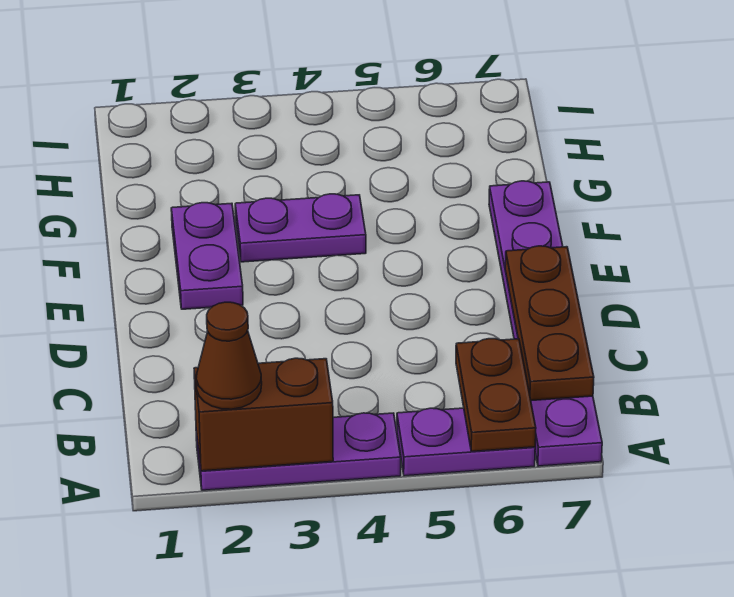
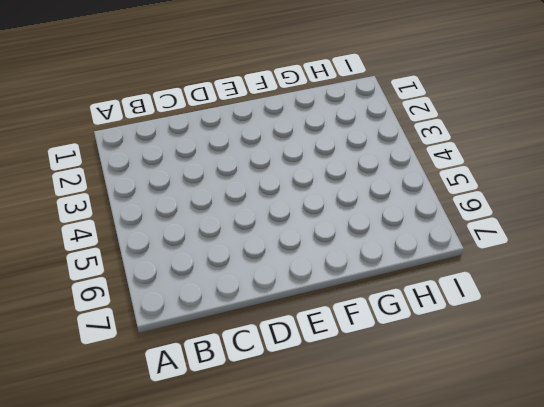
none -> purple 1x3 plate [196,413,401,490]
none -> purple 1x2 plate [397,408,535,476]

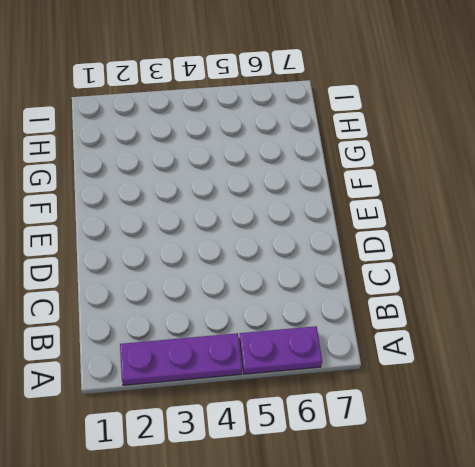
none -> purple 1x6 plate [489,181,602,466]
none -> purple 1x2 plate [171,203,243,309]

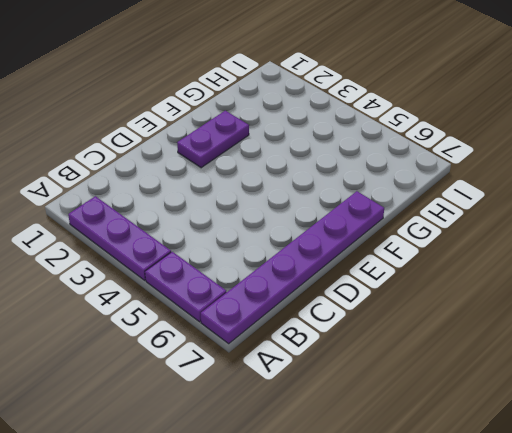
none -> purple 1x2 plate [235,194,366,262]
none -> brown 1x2 brick [194,358,333,471]

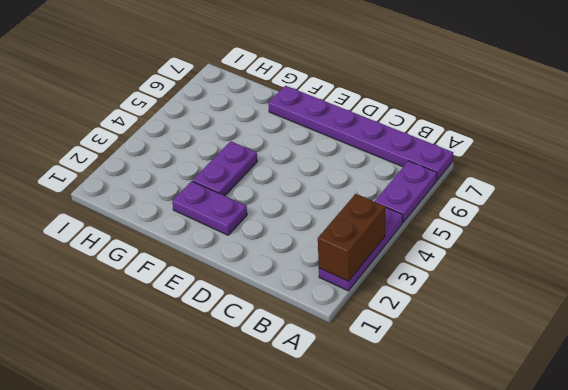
none -> brown 1x2 plate [456,339,536,451]
none -> brown 1x3 plate [505,246,594,401]

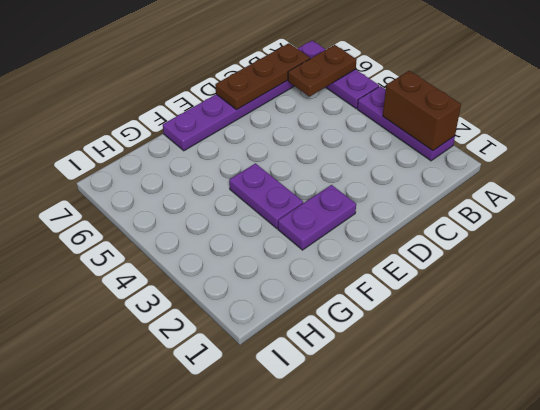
none -> brown 1x1 cone [196,302,262,409]

